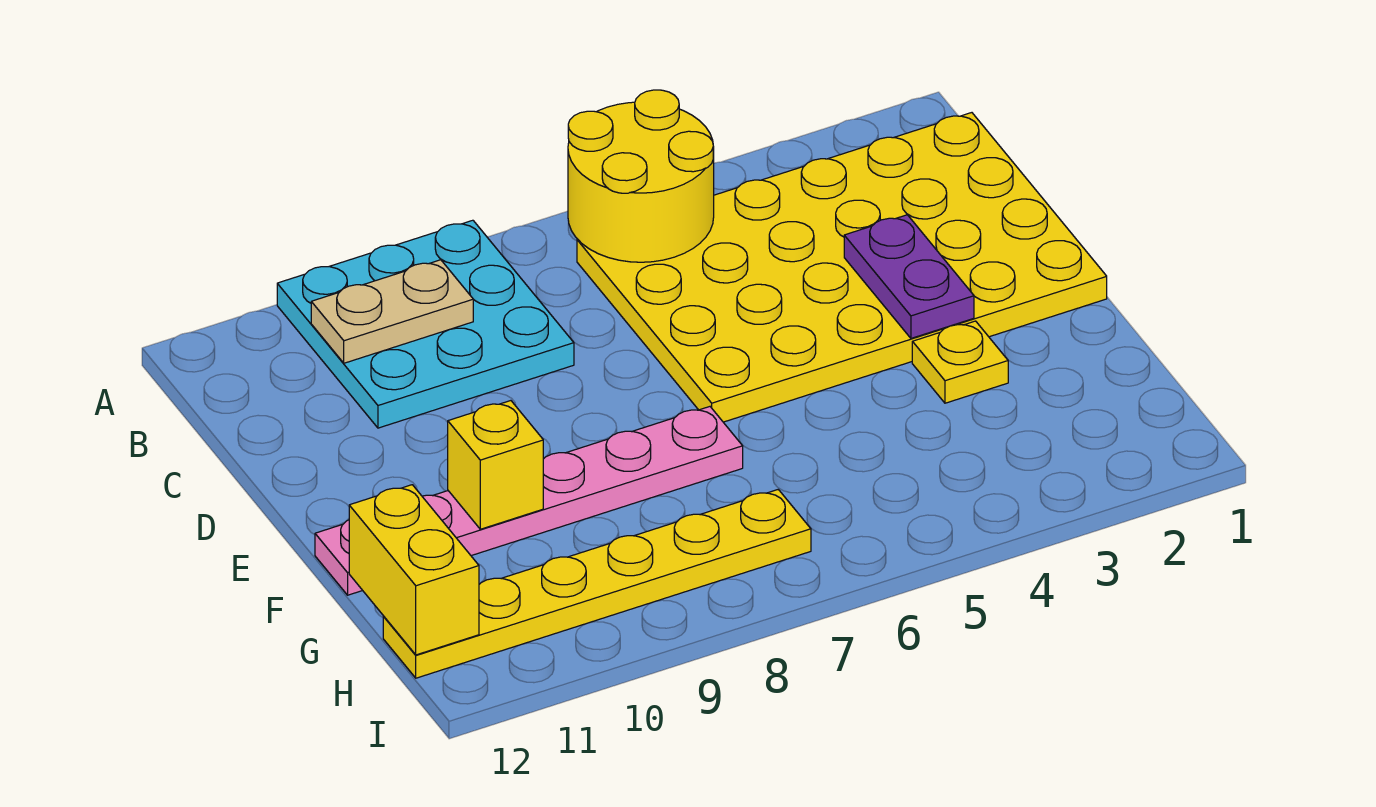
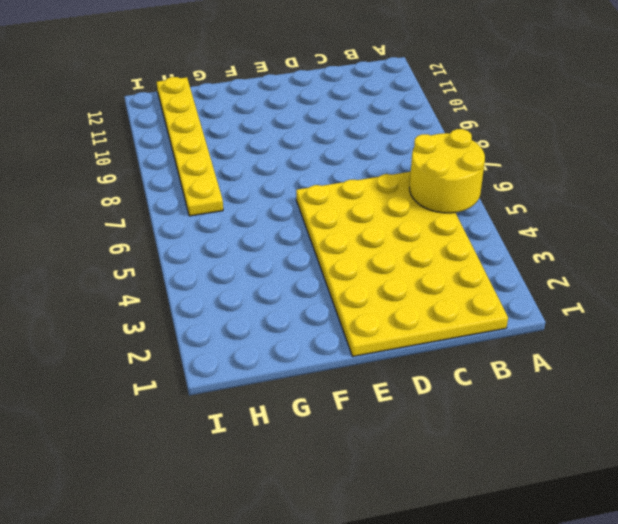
none -> cyan 3x3 plate [277,220,574,428]
none -> yellow 1x1 plate [912,321,1008,403]

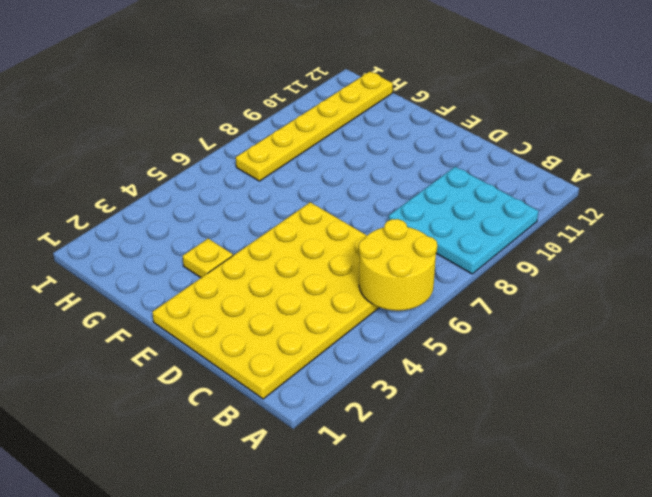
none -> pink 1x6 plate [315,407,743,595]
none -> tan 1x2 plate [311,260,473,363]

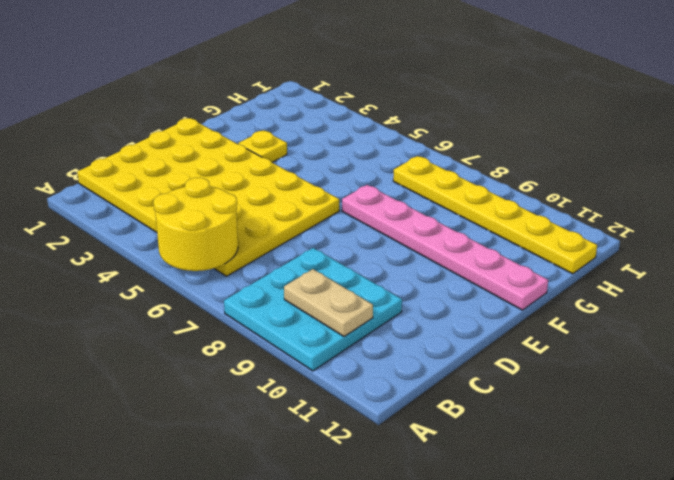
none -> purple 1x2 plate [844,215,974,338]
none -> yellow 1x1 brick [448,401,543,529]

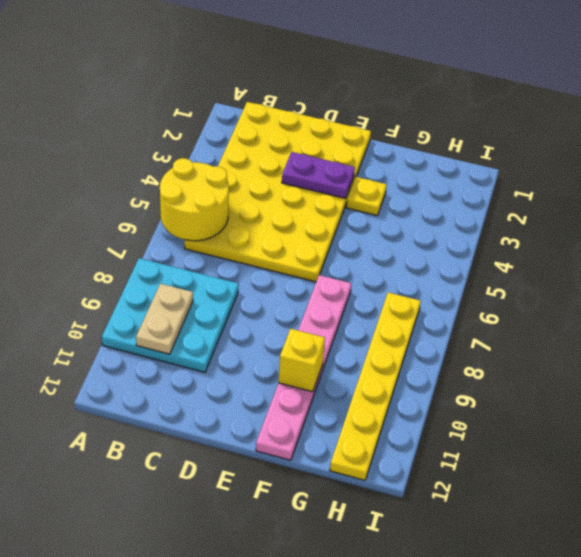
none -> yellow 1x2 brick [349,485,479,655]

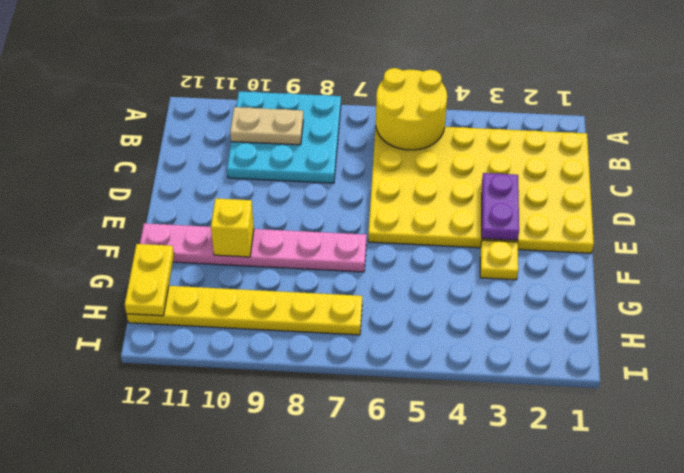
yellow 1x2 plate [125,244,174,316] -> yellow 1x2 brick [349,485,479,655]

